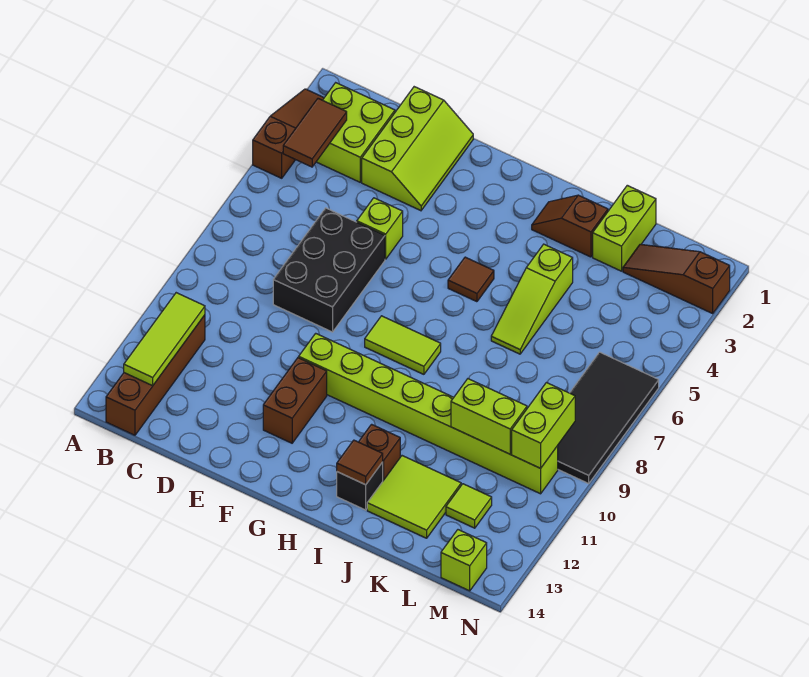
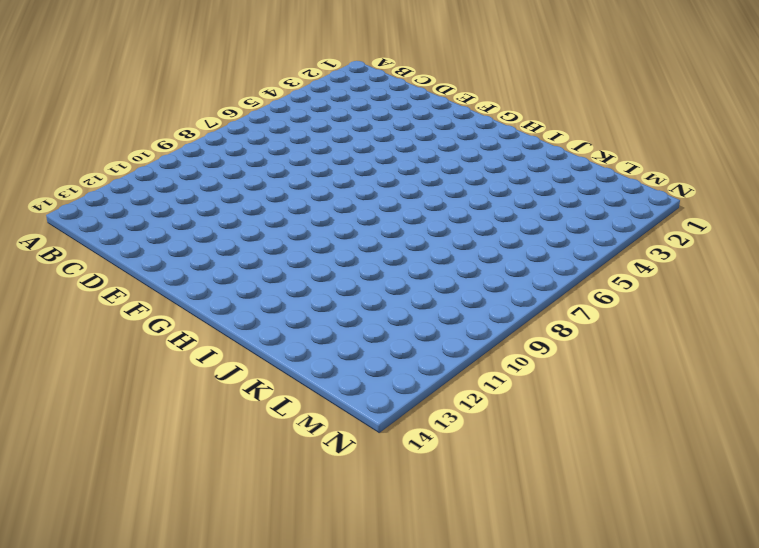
none -> brown 1x3 slope [253,89,324,178]
none -> lime 2x2 brick [316,83,395,182]
none -> brown 1x4 brick [106,315,205,435]

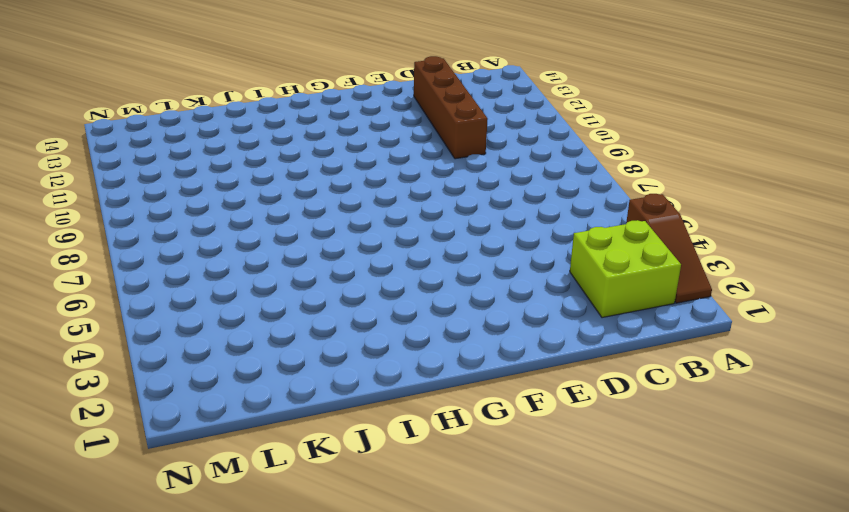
brown 1x4 brick [414,56,488,159] -> brown 1x4 brick moved to [106,315,205,435]
none -> lime 2x3 slope [362,87,473,211]
none -> black 2x3 brick [273,208,385,332]
none -> lime 1x1 brick [357,198,403,259]

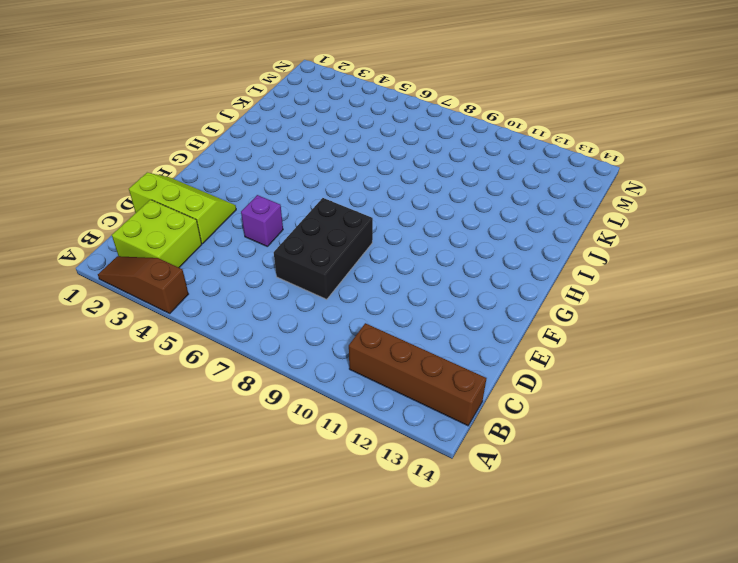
black 2x3 brick [274,198,373,299] -> black 2x3 brick turned to [273,208,385,332]
purple 1x1 brick [241,195,283,247] -> lime 1x1 brick [357,198,403,259]
none -> lime 1x8 brick [299,333,558,494]
none -> brown 1x2 brick [263,358,327,443]
none -> lime 1x2 tile [365,316,441,374]

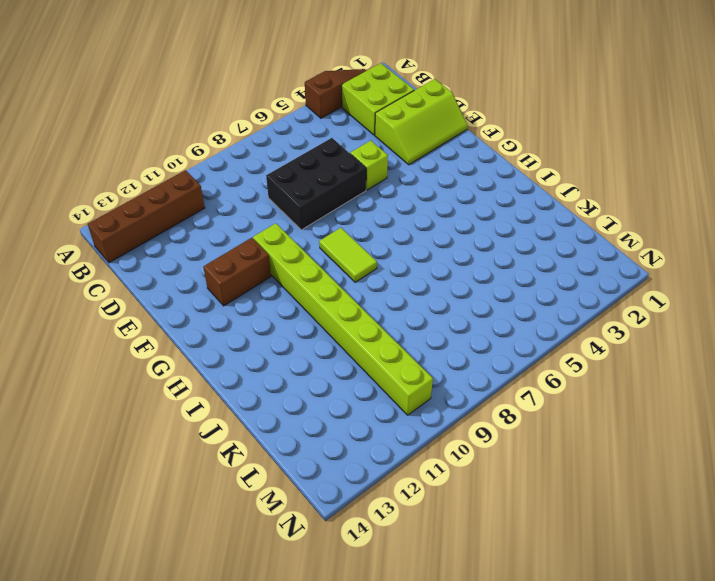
none -> brown 1x1 tile [448,257,494,302]
none -> brown 1x2 slope [532,195,608,257]
none -> brown 1x1 brick [359,424,400,480]

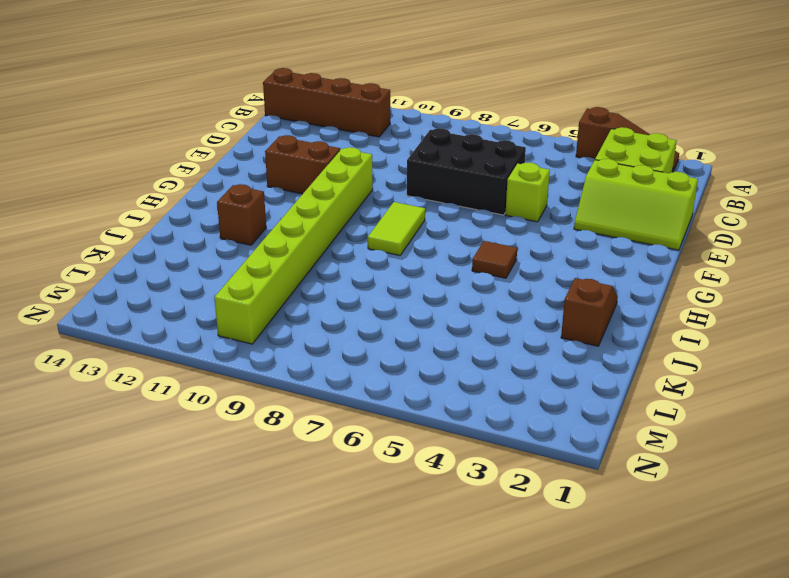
none -> black 1x1 brick [337,462,383,510]
none -> lime 1x3 slope [491,244,573,354]
none -> lime 2x2 tile [367,456,461,538]

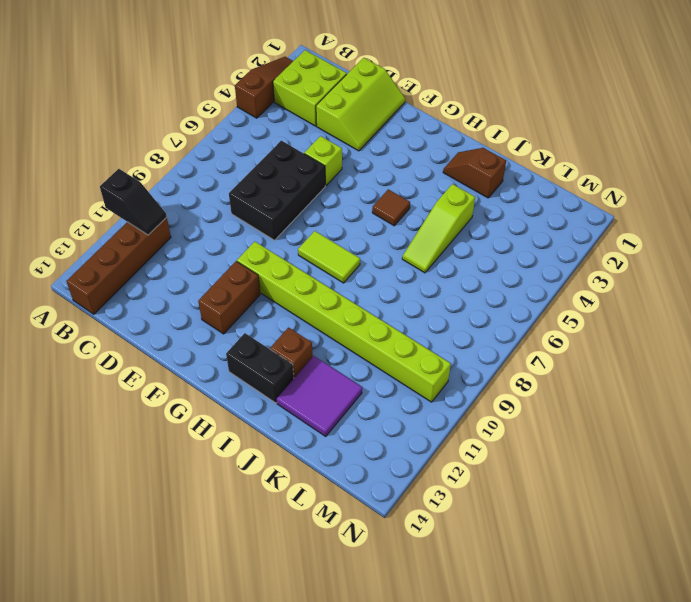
black 1x2 slope [100,169,167,235] -> lime 1x3 tile [124,293,205,386]
black 1x2 brick [226,333,294,403] -> black 1x1 brick [337,462,383,510]
purple 2x2 tile [277,356,362,436] -> lime 2x2 tile [367,456,461,538]
none -> lime 1x2 brick [593,185,656,271]
none -> brown 1x3 slope [623,244,730,313]
none -> lime 1x1 tile [446,484,492,528]

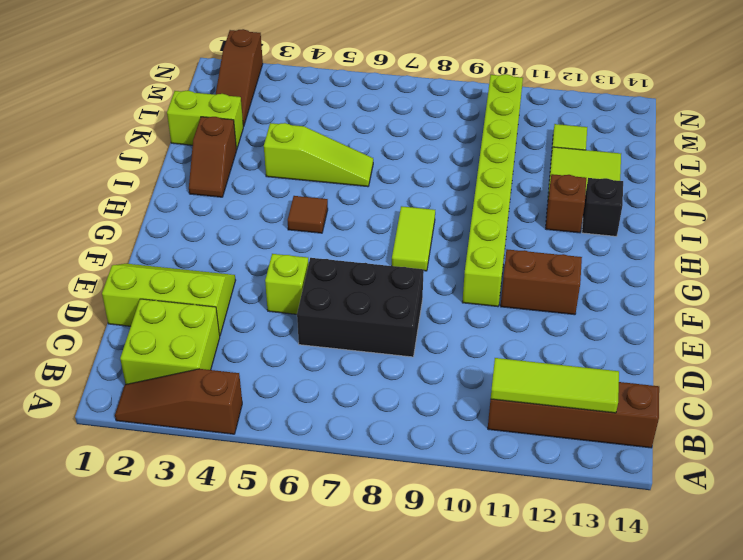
none -> black 2x4 tile [557,352,659,483]
none -> lime 1x1 brick [441,530,487,591]
none -> brown 1x2 tile [283,99,347,167]

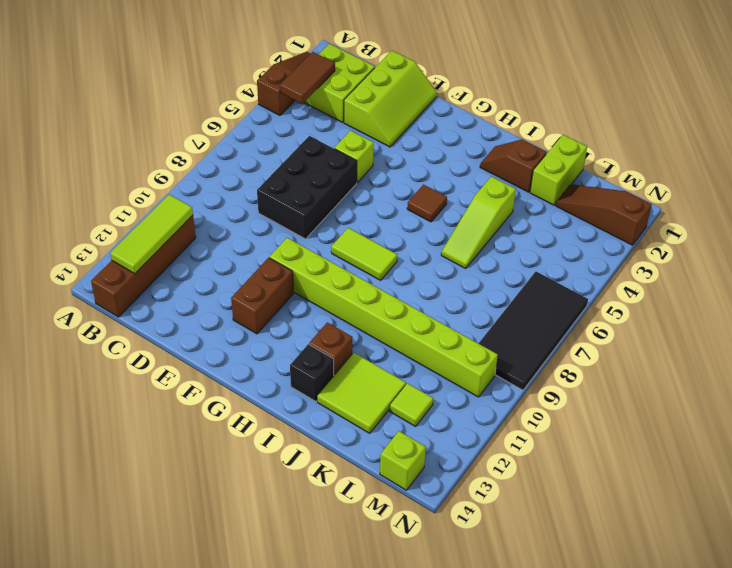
none -> brown 1x1 tile [337,440,383,485]
none -> lime 1x2 brick [451,379,527,454]
none -> lime 1x2 brick [512,383,575,468]

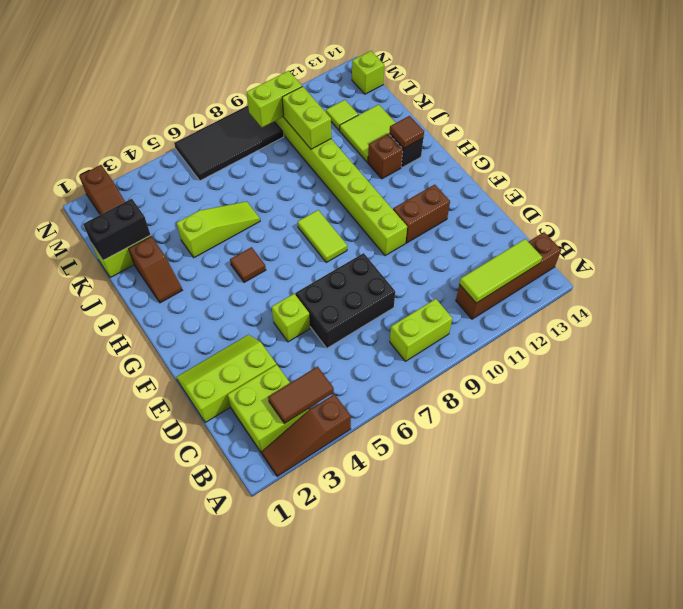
lime 1x2 brick [390,299,452,361] -> none
black 1x2 brick [83,199,150,260] -> none

